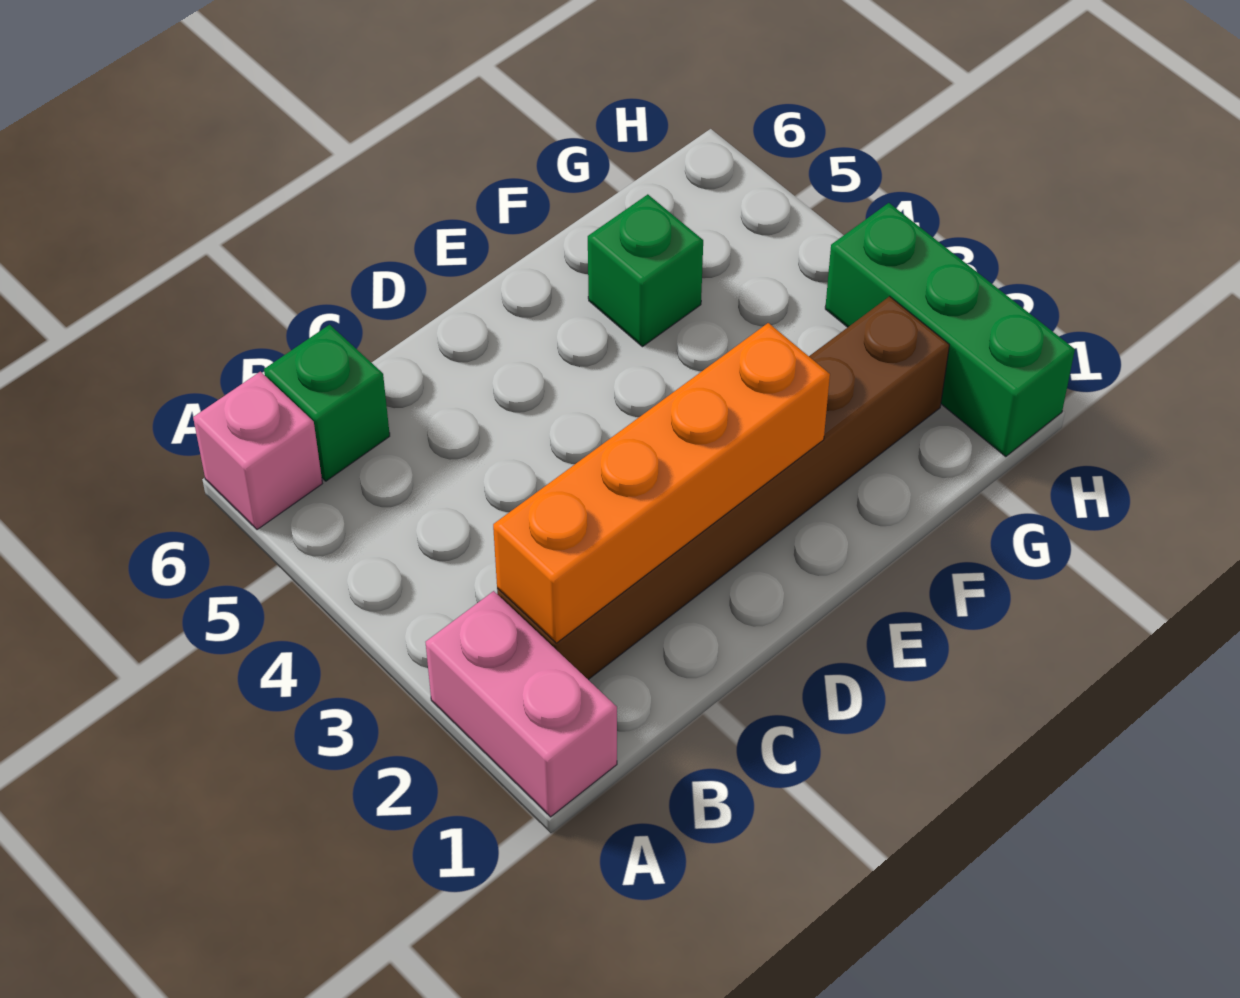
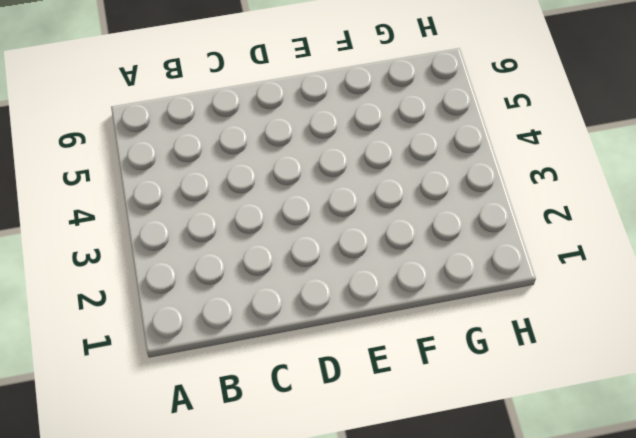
none -> pink 1x2 brick [426,591,617,817]
none -> pink 1x1 brick [193,372,322,530]

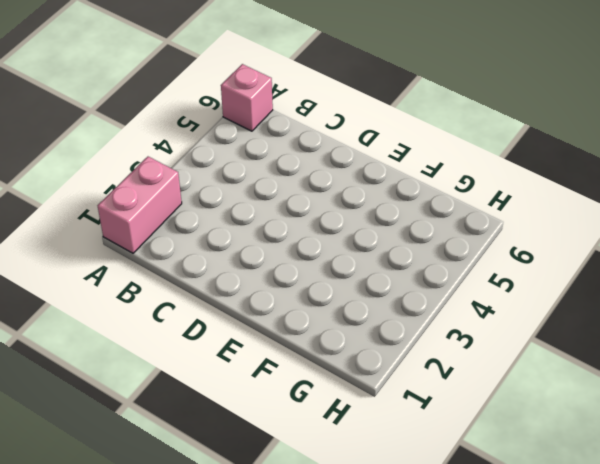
none -> brown 1x6 brick [497,296,949,680]
none -> green 1x1 brick [264,325,390,481]

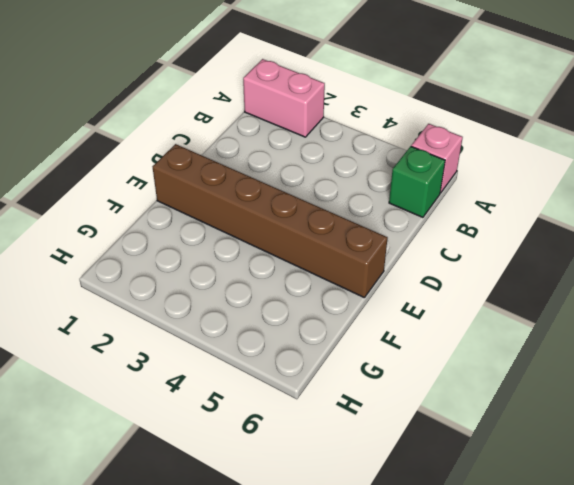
brown 1x6 brick [153,144,388,298] -> brown 1x6 brick turned to [497,296,949,680]
none -> green 1x1 brick [588,194,703,347]
none -> green 1x3 brick [825,203,1075,457]

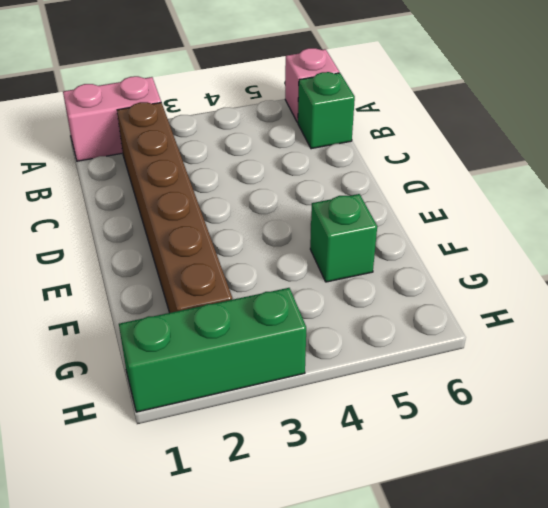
none -> orange 1x4 brick [493,323,830,643]

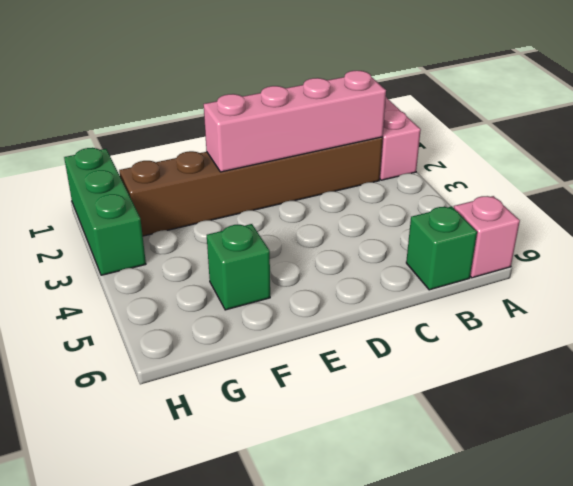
pink 1x4 brick [204,71,386,172] -> orange 1x4 brick [493,323,830,643]

